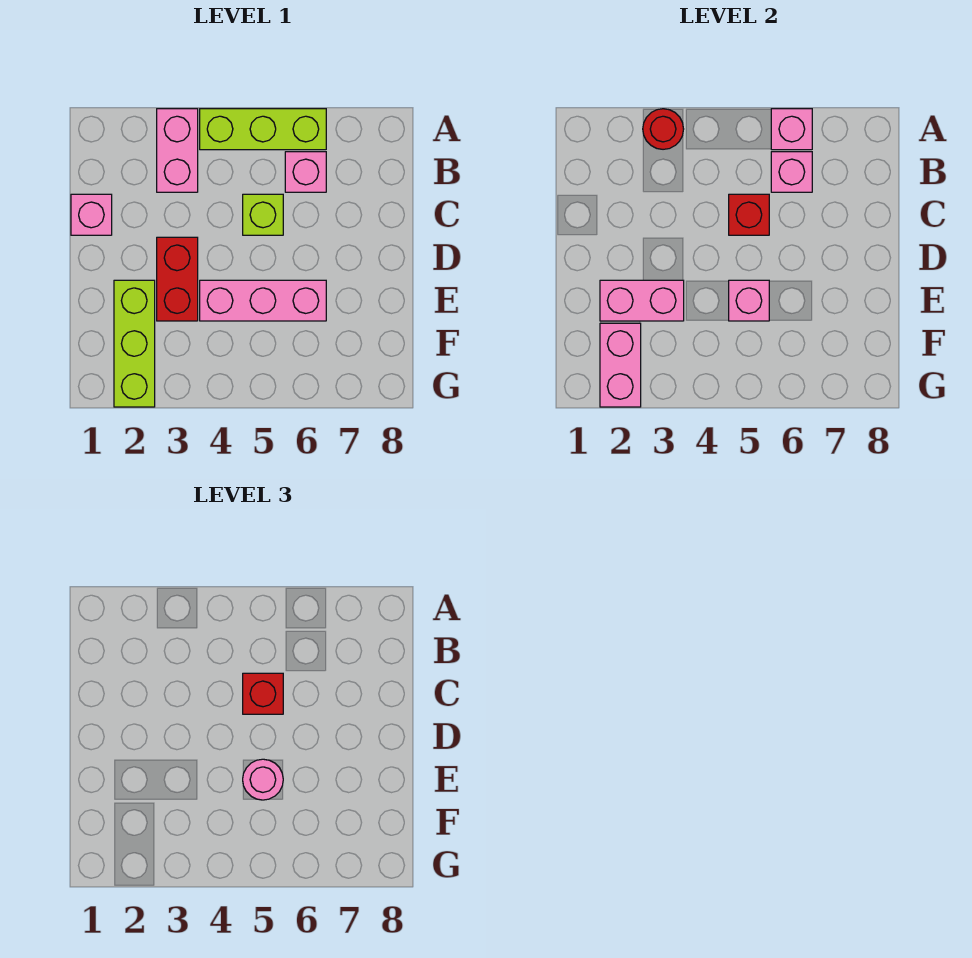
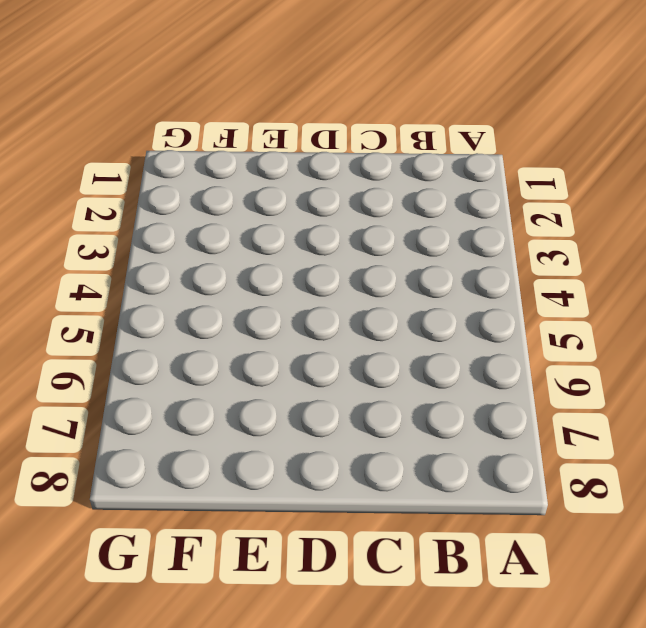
none -> pink 1x2 brick [157,109,198,192]
none -> lime 1x3 brick [200,109,326,150]
none -> pink 1x1 brick [285,152,326,192]

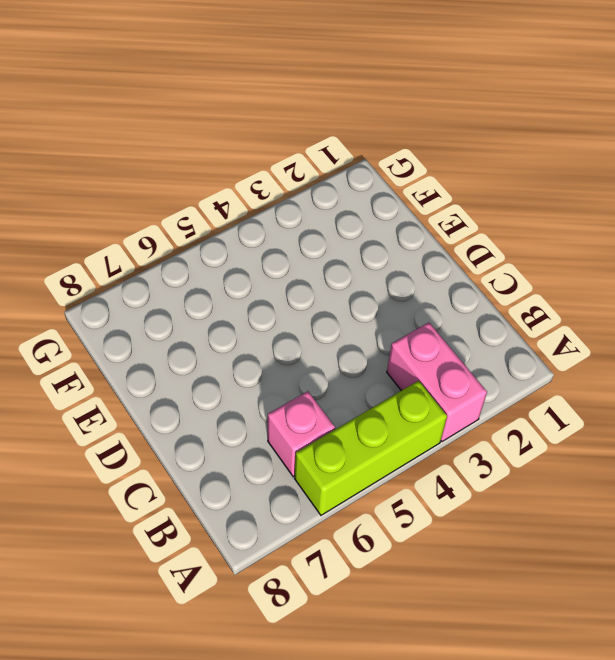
none -> pink 1x1 brick [71,194,112,235]
none -> lime 1x1 brick [243,194,283,235]
none -> red 1x2 brick [157,237,198,321]

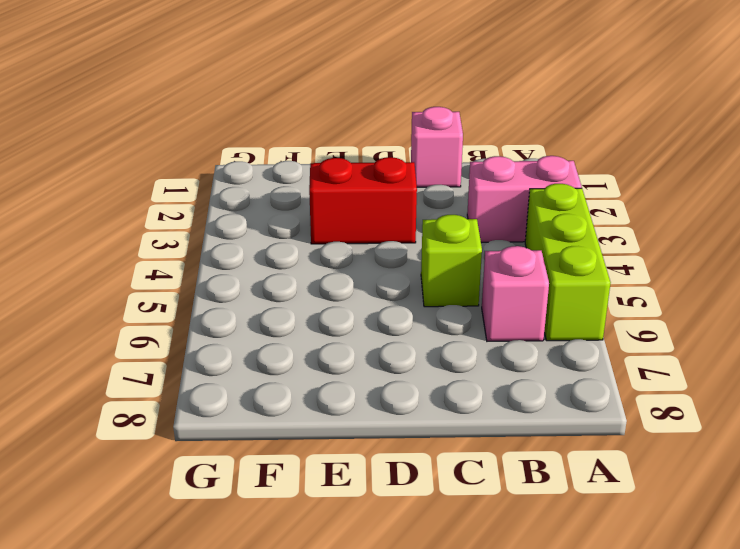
none -> lime 1x3 brick [114,280,155,407]
none -> pink 1x3 brick [200,280,326,321]
none -> red 1x1 round brick [643,109,684,149]

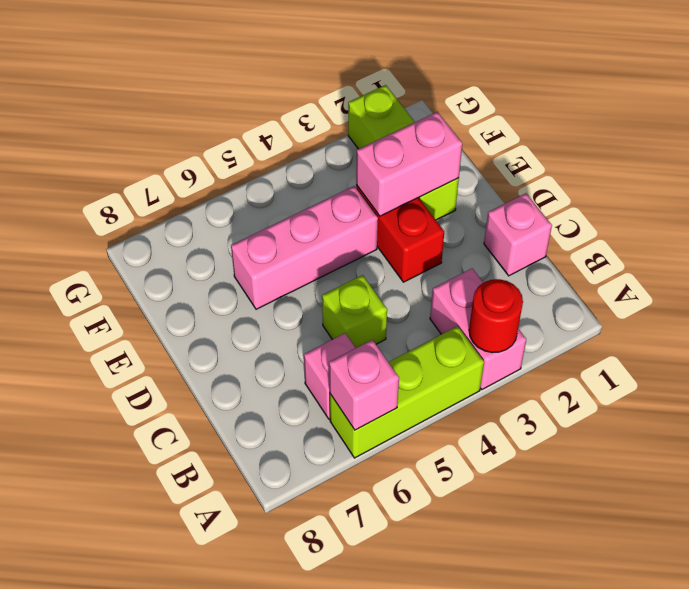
none -> pink 1x1 brick [771,152,812,192]
none -> red 1x1 brick [729,194,769,235]
none -> pink 1x1 brick [729,280,769,321]

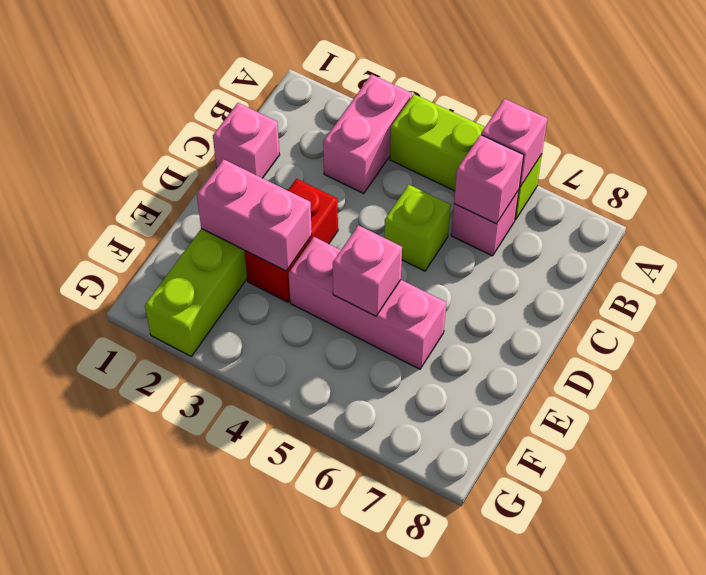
none -> red 1x1 round brick [643,109,684,149]
none -> red 1x1 brick [729,194,769,235]
none -> pink 1x2 brick [600,323,641,407]

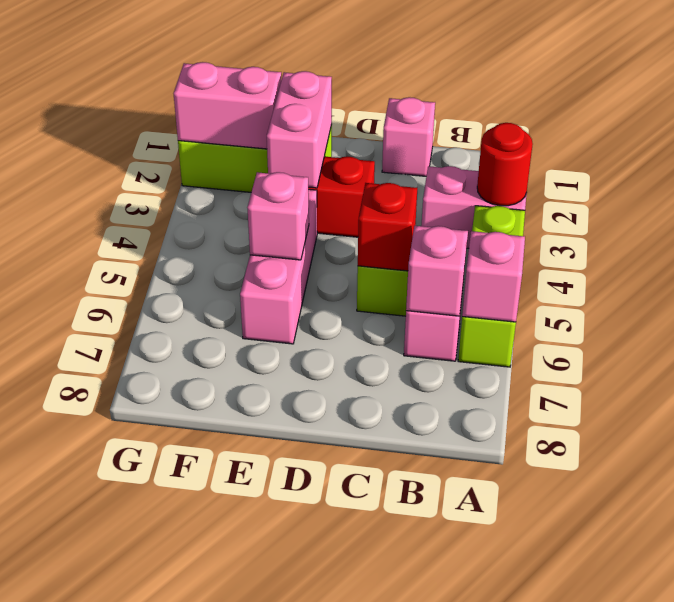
none -> red 1x1 brick [243,673,283,714]
none -> pink 1x1 round brick [243,759,283,800]

